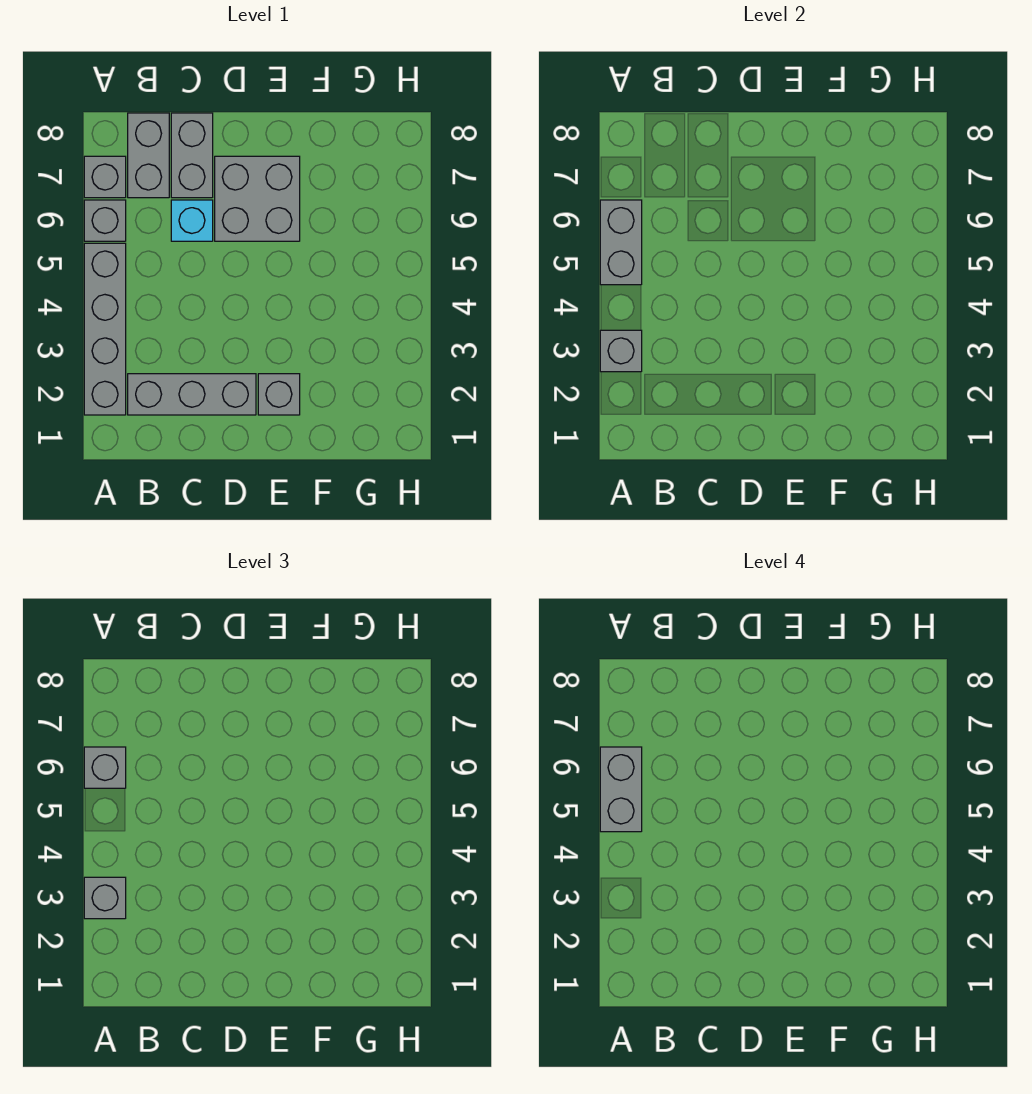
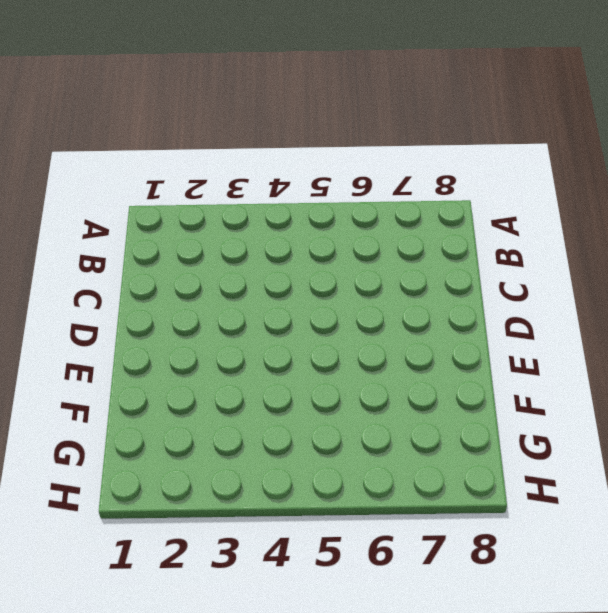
none -> grey 1x4 brick [84,243,126,415]
none -> grey 1x1 brick [84,200,126,241]
none -> grey 1x1 brick [84,156,126,198]

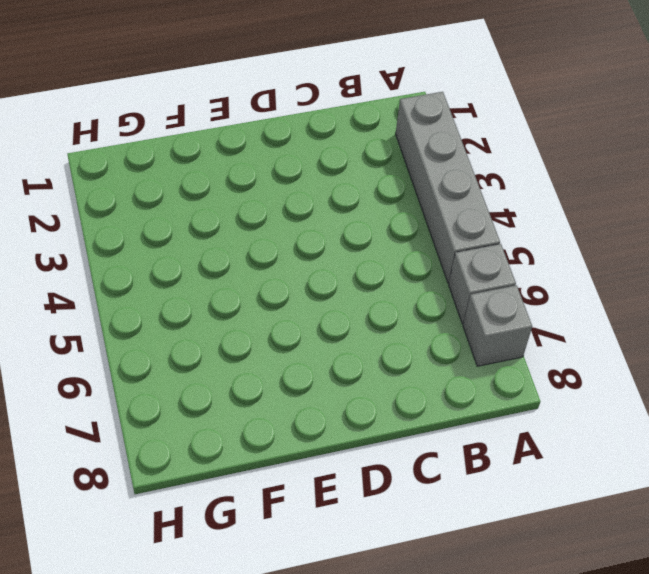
none -> grey 1x3 brick [128,374,256,415]
none -> grey 1x2 brick [128,113,169,198]
none -> cyan 1x1 brick [171,200,213,241]

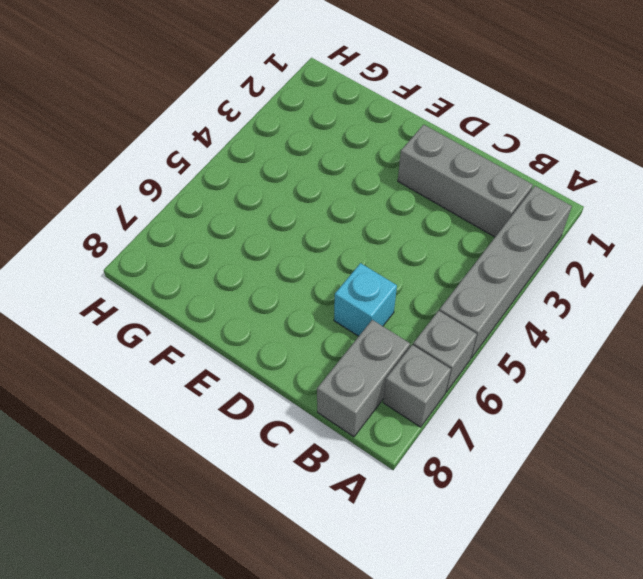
none -> grey 1x2 brick [171,113,213,198]
none -> grey 2x2 brick [215,156,300,241]
none -> grey 1x1 brick [258,374,300,415]

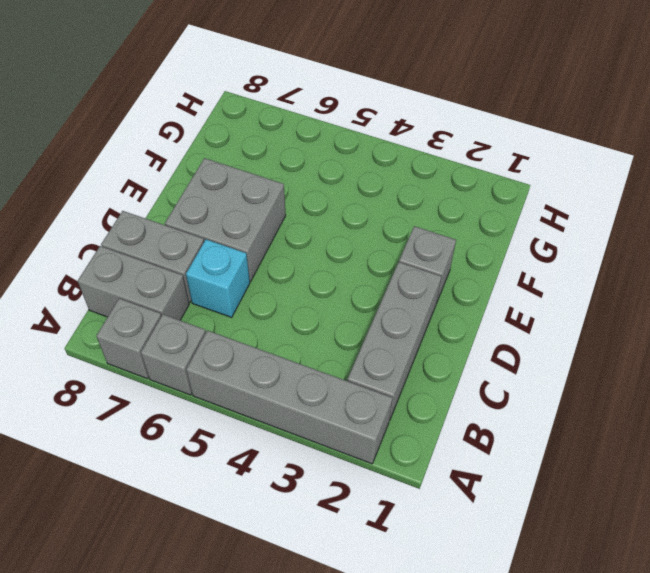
none -> grey 1x1 brick [600,330,642,372]
none -> grey 1x2 brick [600,200,642,285]
none -> grey 1x1 brick [84,877,126,919]

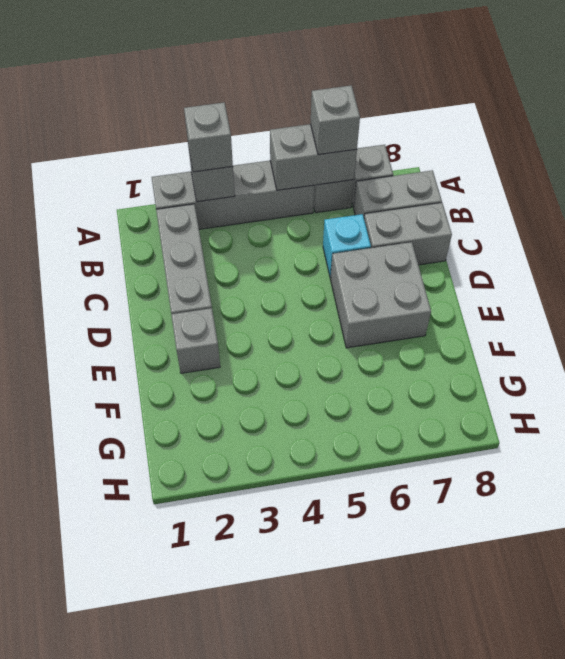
none -> grey 1x2 brick [600,747,642,832]

